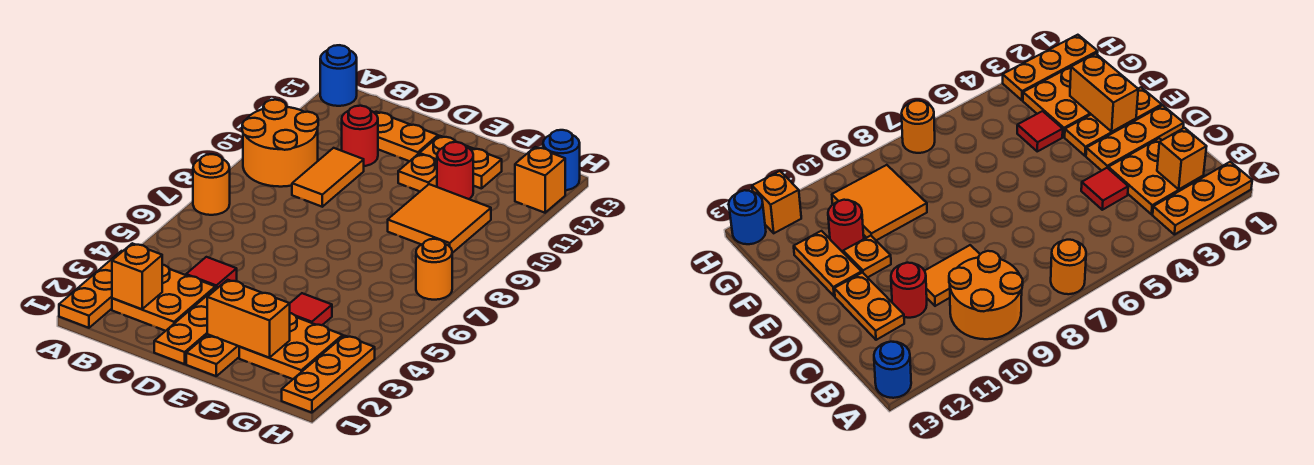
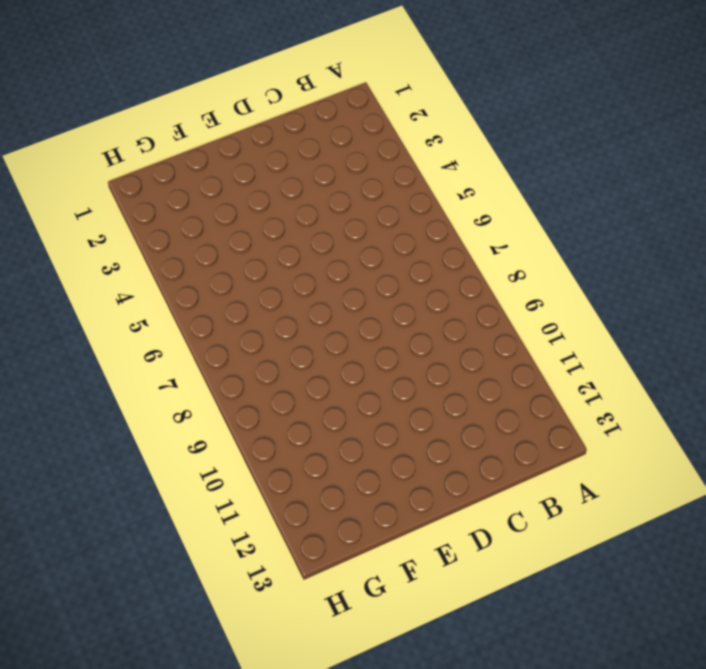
none -> orange 1x3 plate [59,251,123,328]
none -> orange 1x1 round brick [193,154,230,215]
none -> orange 2x2 round brick [242,100,318,187]

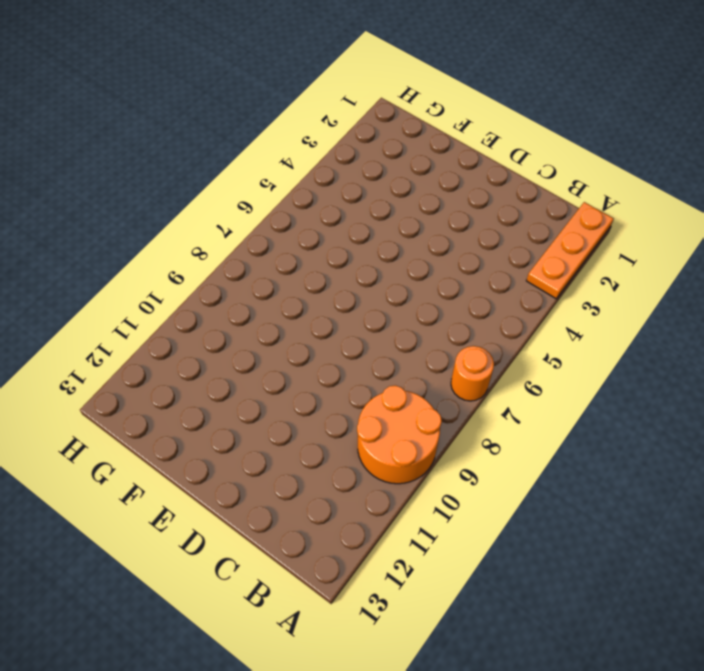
none -> blue 1x1 round brick [320,45,357,106]
none -> orange 2x2 plate [112,265,215,331]
none -> red 1x1 tile [186,257,237,288]

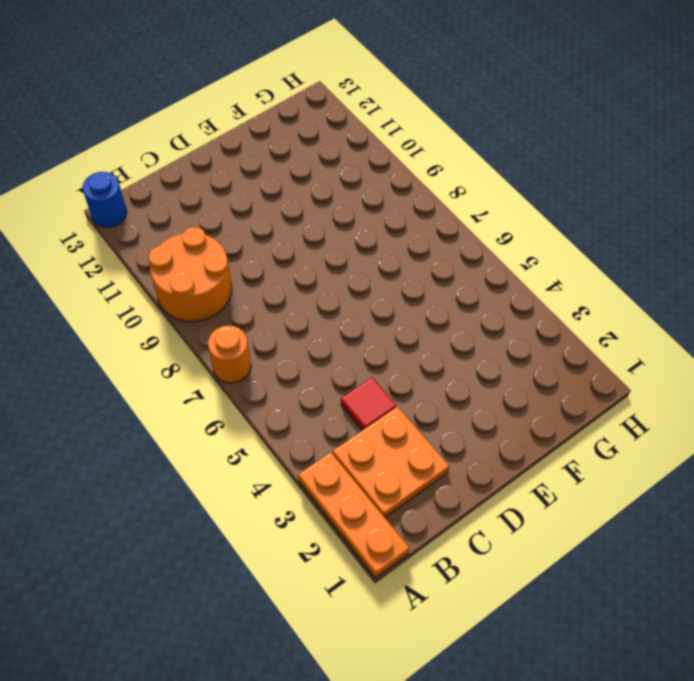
none -> orange 1x2 tile [292,148,364,207]
none -> red 1x1 round brick [342,106,378,166]
none -> orange 1x2 plate [375,112,438,161]

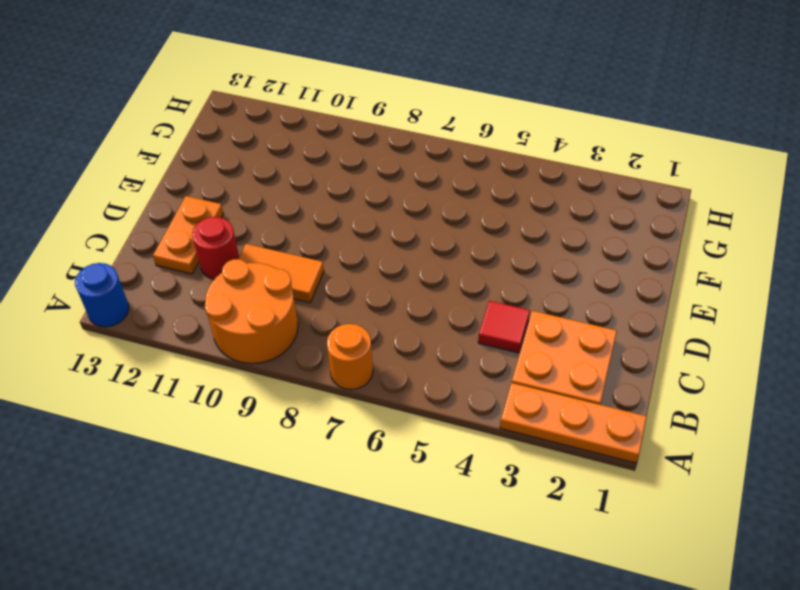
none -> orange 1x3 plate [154,287,218,364]
none -> orange 1x3 plate [186,334,239,376]
none -> orange 1x1 plate [398,154,437,191]

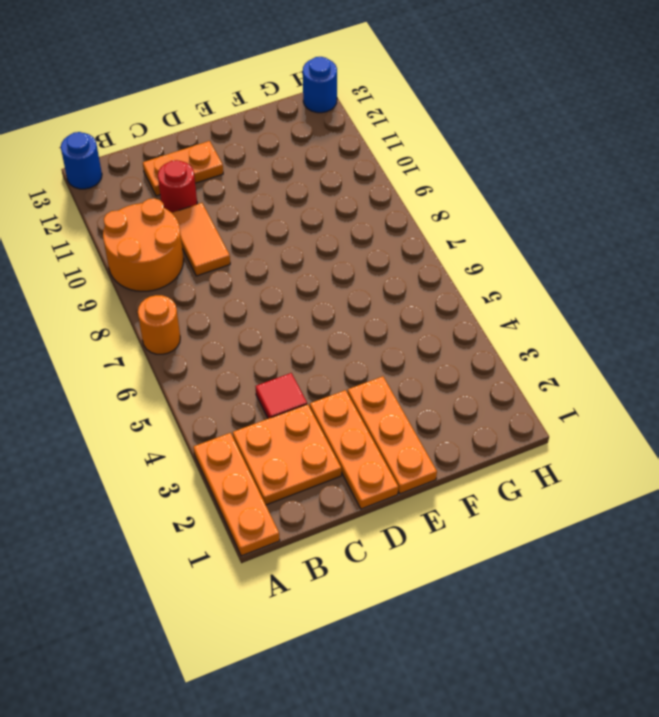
none -> orange 1x1 plate [398,154,437,191]
none -> orange 1x2 plate [419,136,502,189]
none -> orange 2x2 plate [239,313,343,379]

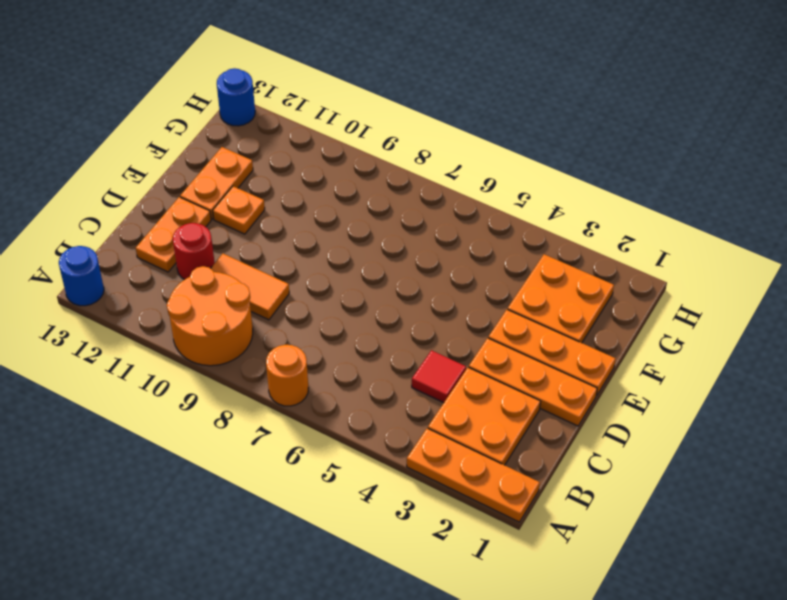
none -> red 1x1 tile [290,293,332,325]
none -> orange 2x2 tile [388,184,491,253]
none -> red 1x1 round brick [437,142,473,199]

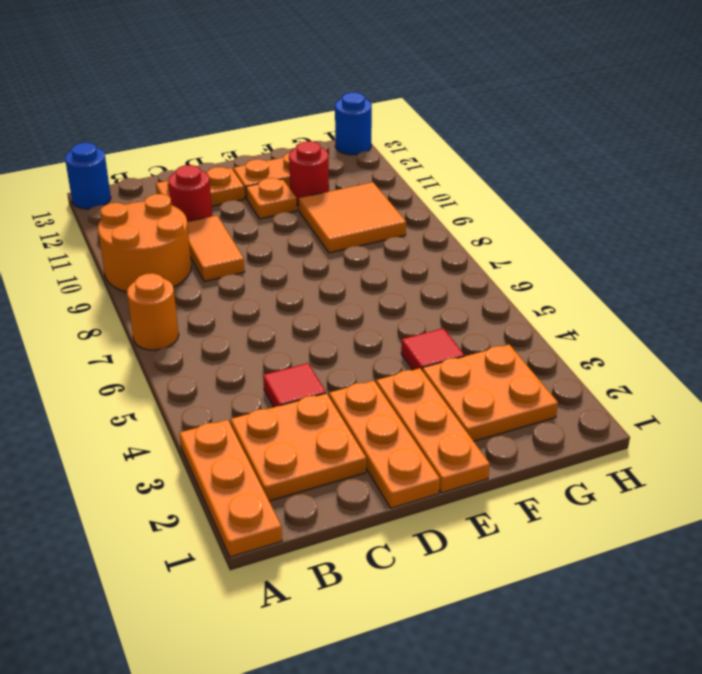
none -> orange 1x3 plate [282,336,375,413]
none -> orange 1x1 round brick [416,239,452,300]
none -> orange 1x1 brick [515,147,565,213]

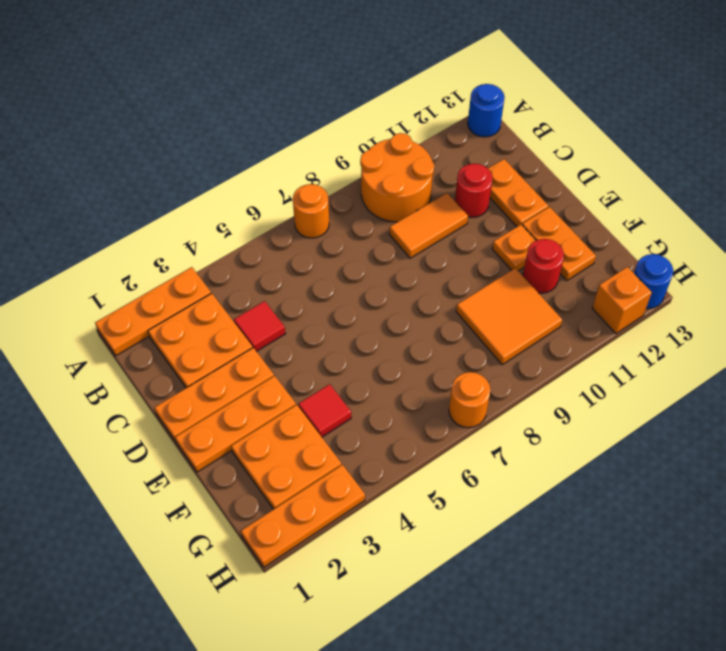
none -> orange 1x1 brick [112,243,162,309]
none -> orange 1x2 brick [207,280,290,358]

